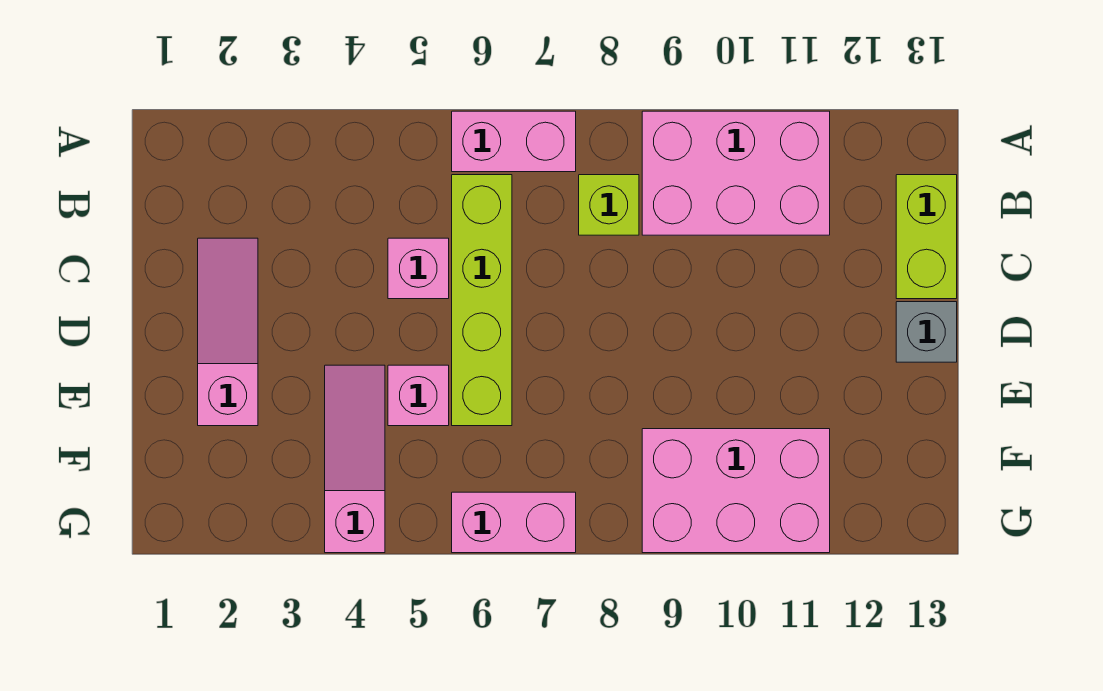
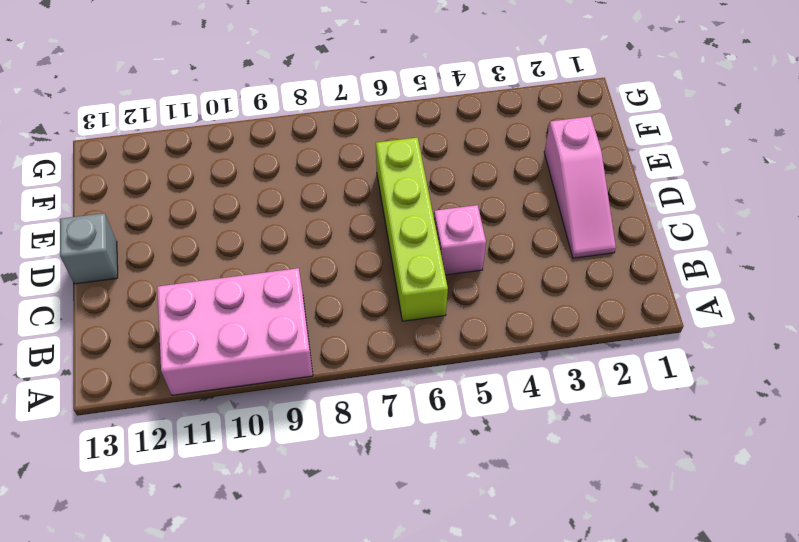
none -> pink 1x2 brick [452,111,576,172]
none -> lime 1x1 brick [579,175,639,235]
none -> lime 1x2 brick [896,175,957,299]

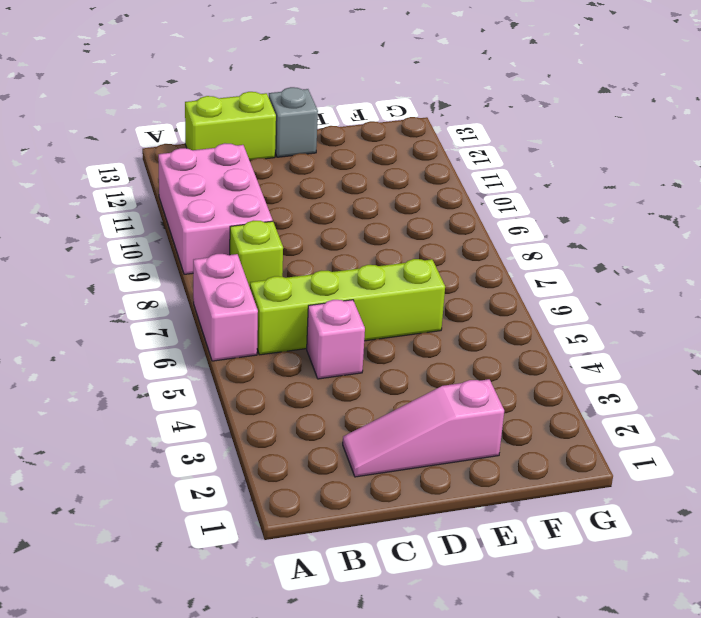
none -> pink 1x3 slope [325,365,385,553]
none -> pink 1x1 brick [388,365,449,426]
none -> pink 2x3 brick [642,429,830,553]

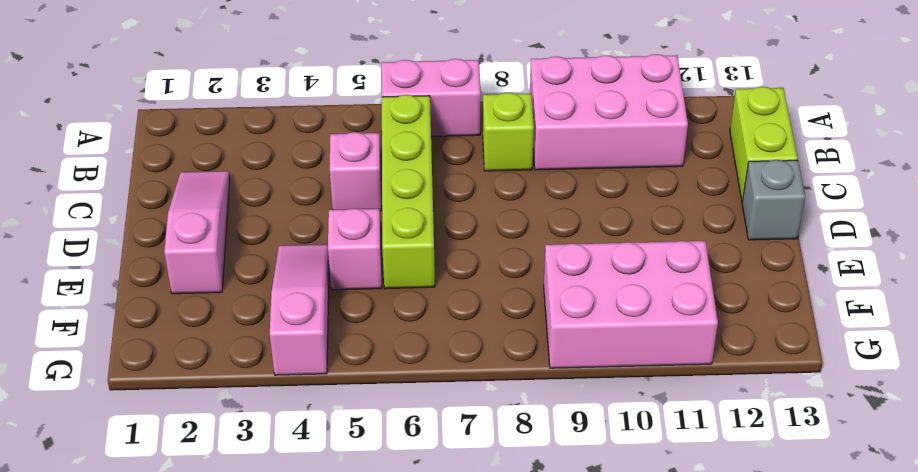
none -> pink 1x2 brick [452,492,576,553]

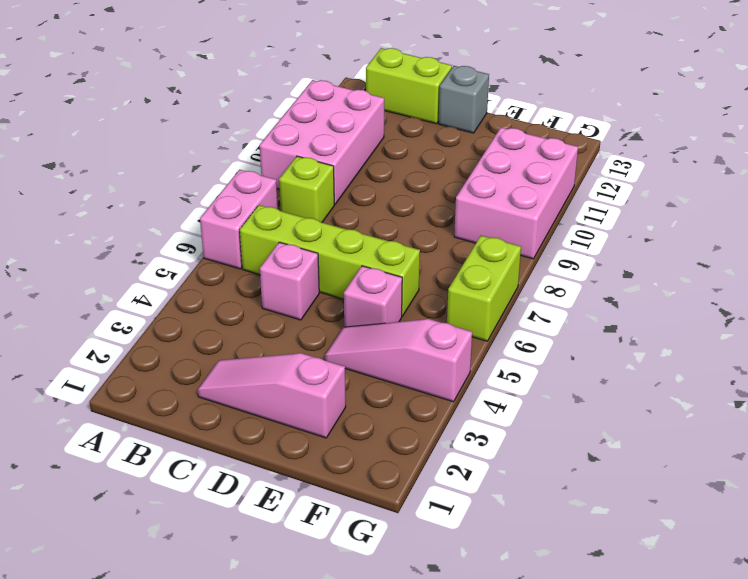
lime 1x2 brick [447,236,521,341] -> pink 1x2 brick [452,492,576,553]

